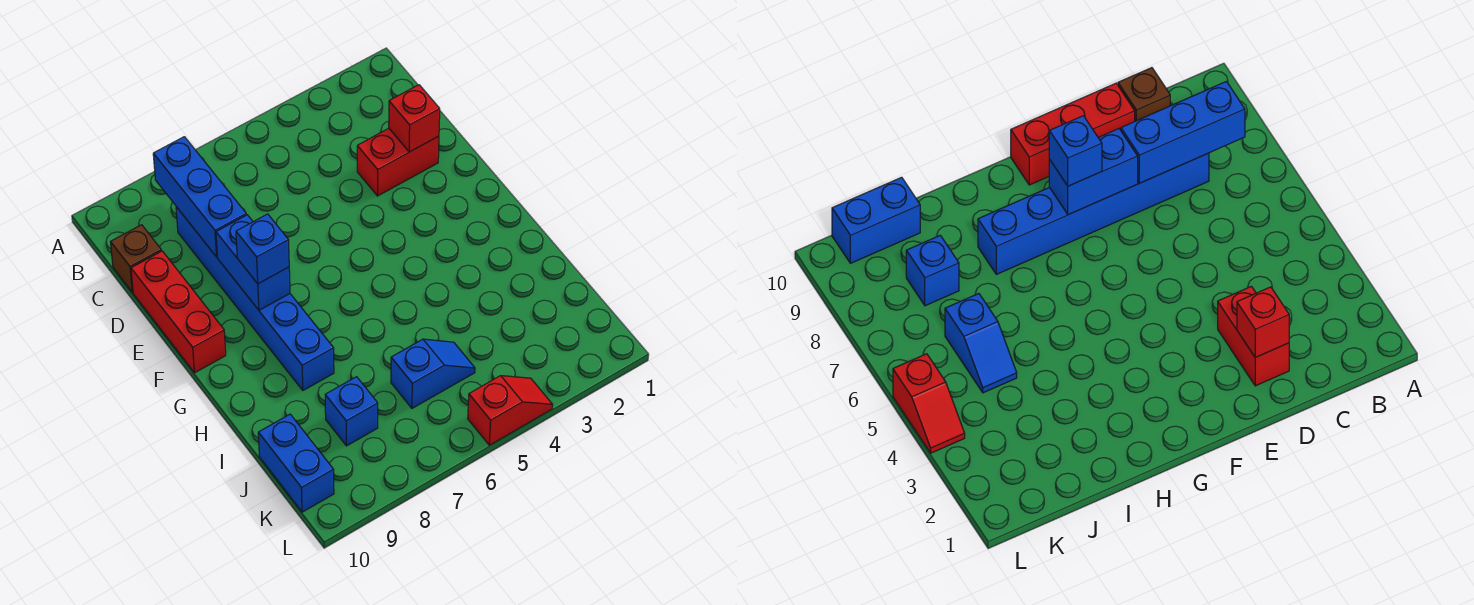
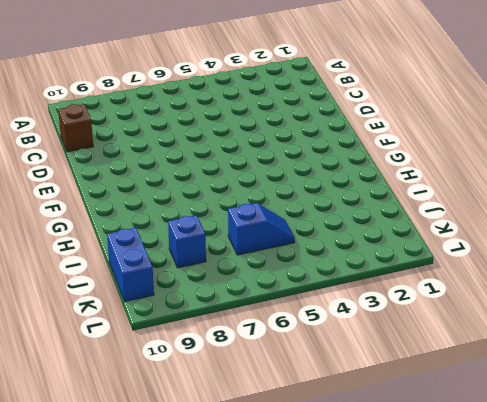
none -> blue 1x6 brick [176,207,334,390]
none -> red 1x2 brick [357,128,439,196]
none -> red 1x3 brick [131,251,226,373]

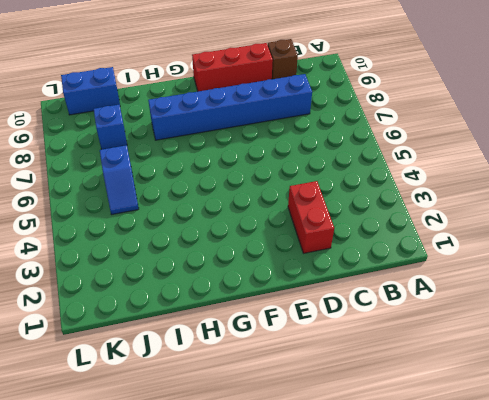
none -> red 1x2 slope [468,376,553,445]
none -> blue 1x3 brick [153,137,246,257]
none -> red 1x1 brick [389,85,440,152]

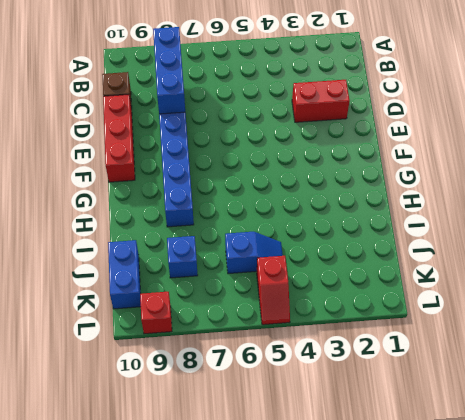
red 1x2 slope [257,256,290,325] -> red 1x2 slope turned to [468,376,553,445]
red 1x1 brick [140,292,172,334] -> red 1x1 brick moved to [389,85,440,152]
none -> blue 1x2 brick [216,215,290,310]
none -> blue 1x1 brick [236,214,289,284]

